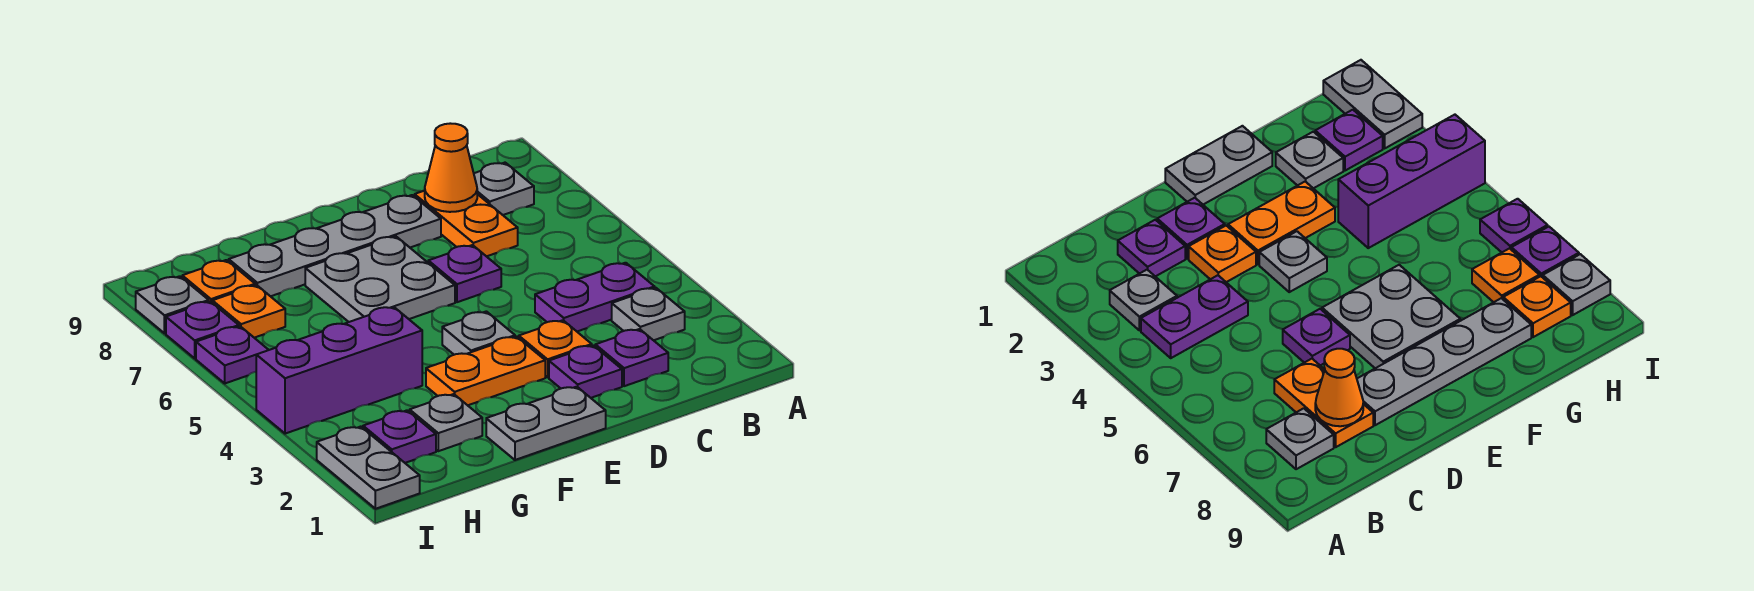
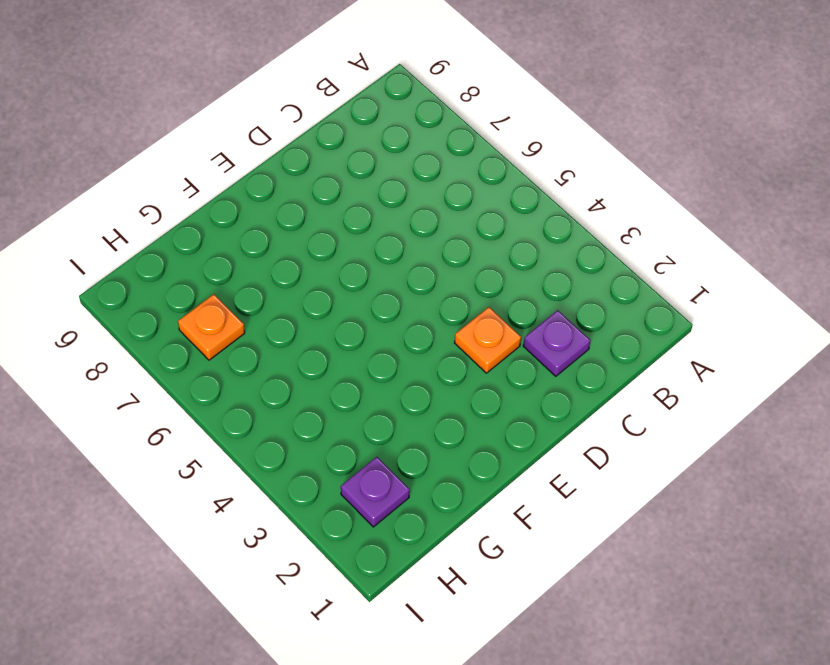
none -> grey 1x1 plate [612,288,685,340]
none -> purple 1x2 plate [535,263,655,331]
none -> grey 1x1 plate [474,163,534,215]

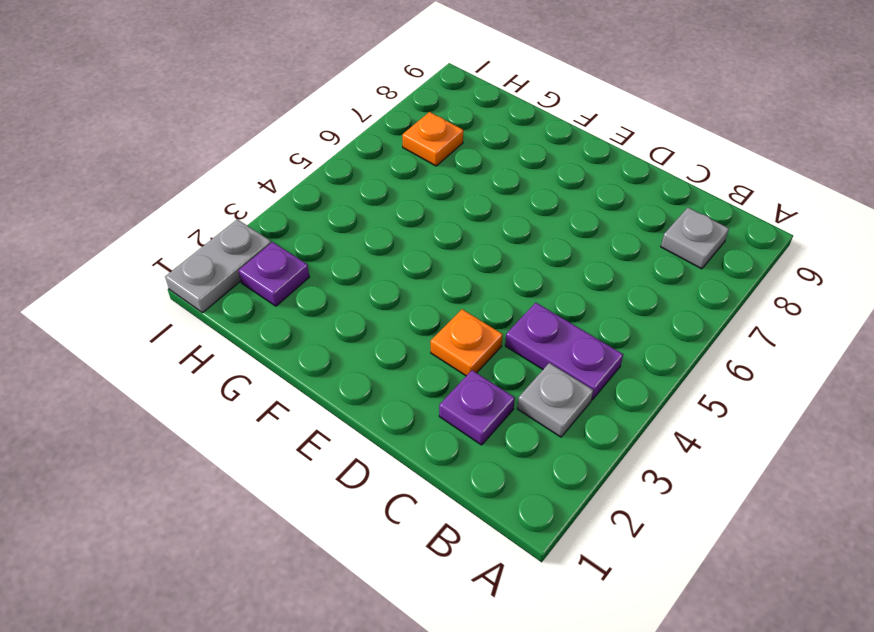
none -> orange 1x2 plate [415,191,518,256]
none -> purple 1x1 plate [549,345,622,398]
none -> purple 1x1 plate [428,245,501,302]

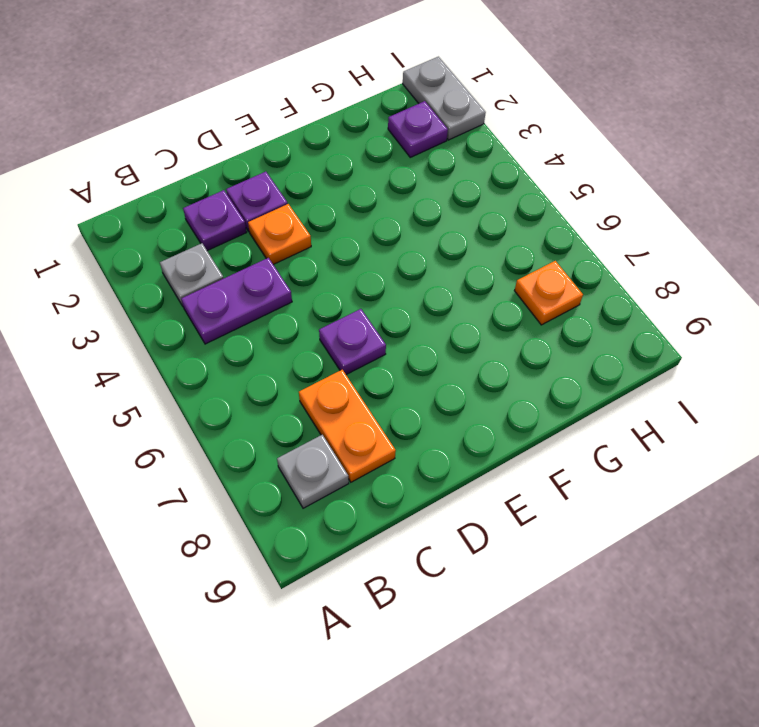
none -> grey 1x4 plate [229,195,441,296]
none -> grey 1x2 plate [486,387,606,460]
none -> orange 1x2 plate [426,337,545,405]

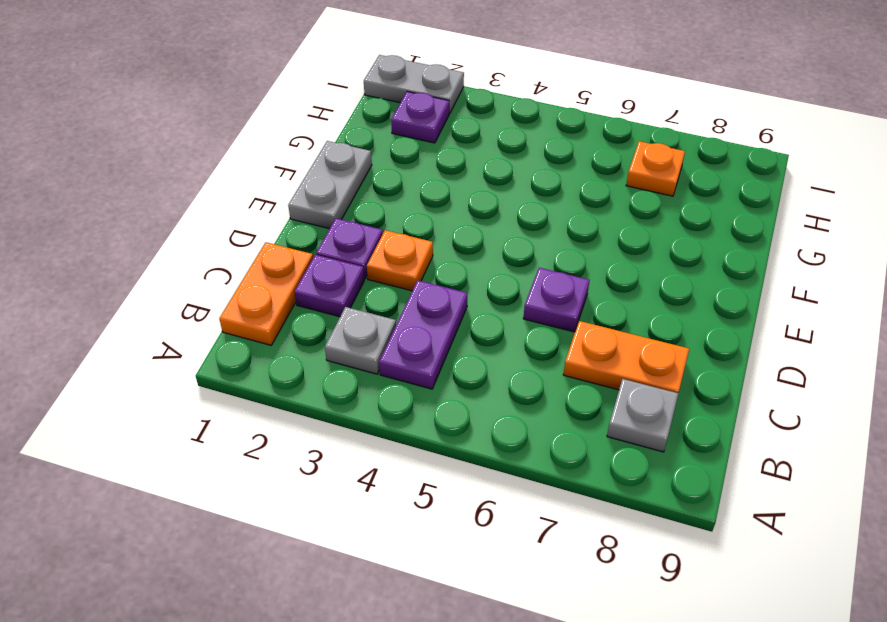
orange 1x2 plate [219,242,313,345] -> orange 1x2 plate moved to [426,337,545,405]
none -> grey 1x4 plate [229,195,441,296]
none -> grey 1x1 plate [442,311,515,355]
none -> grey 2x2 plate [305,236,455,322]

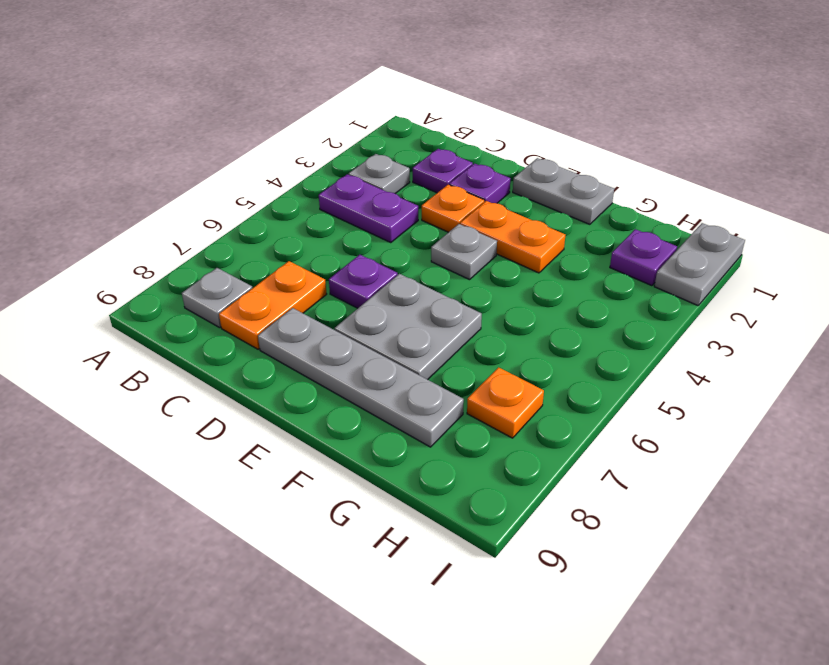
none -> grey 1x1 plate [410,394,482,451]
none -> purple 1x3 brick [256,307,422,434]
none -> orange 1x1 plate [182,260,255,302]

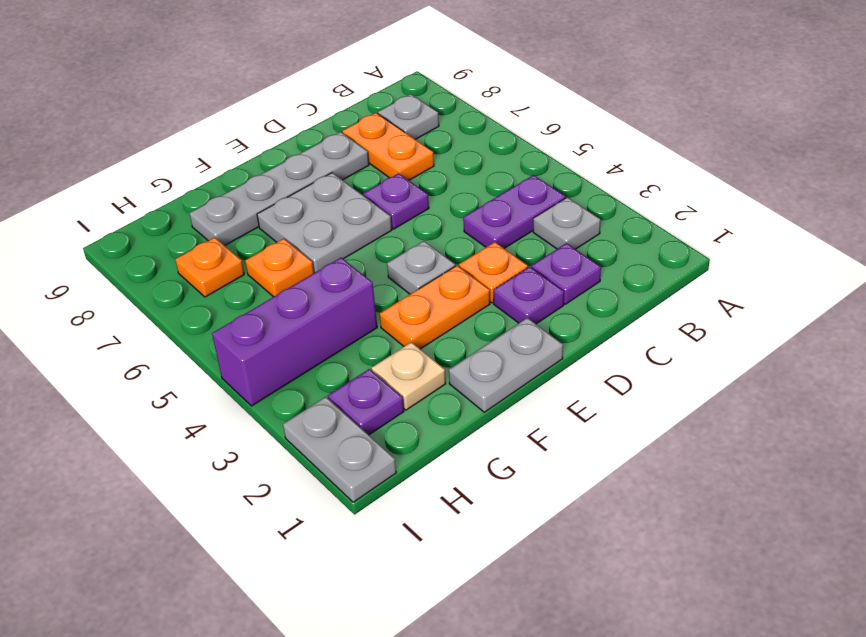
tan 1x1 plate [371,342,446,410] -> grey 1x1 plate [410,394,482,451]
orange 1x1 plate [245,239,314,297] -> orange 1x1 plate moved to [182,260,255,302]
none -> purple 1x1 plate [196,326,268,383]
none -> purple 1x1 plate [166,301,239,358]
none -> grey 1x1 plate [136,276,209,333]

